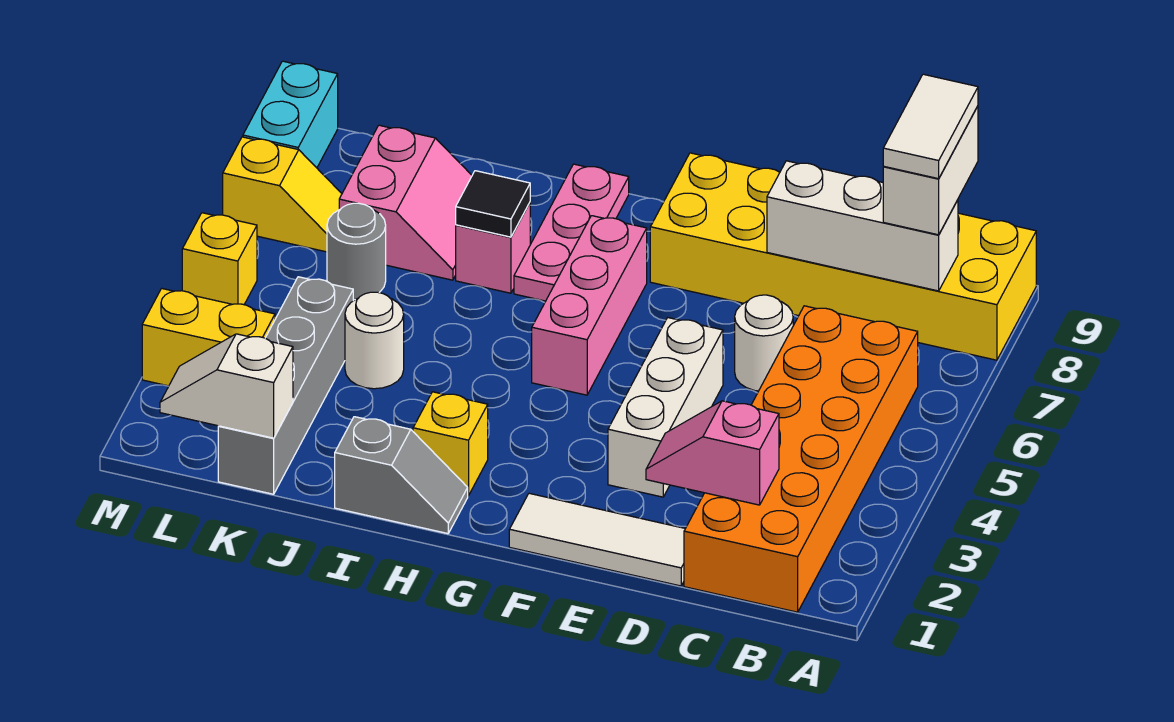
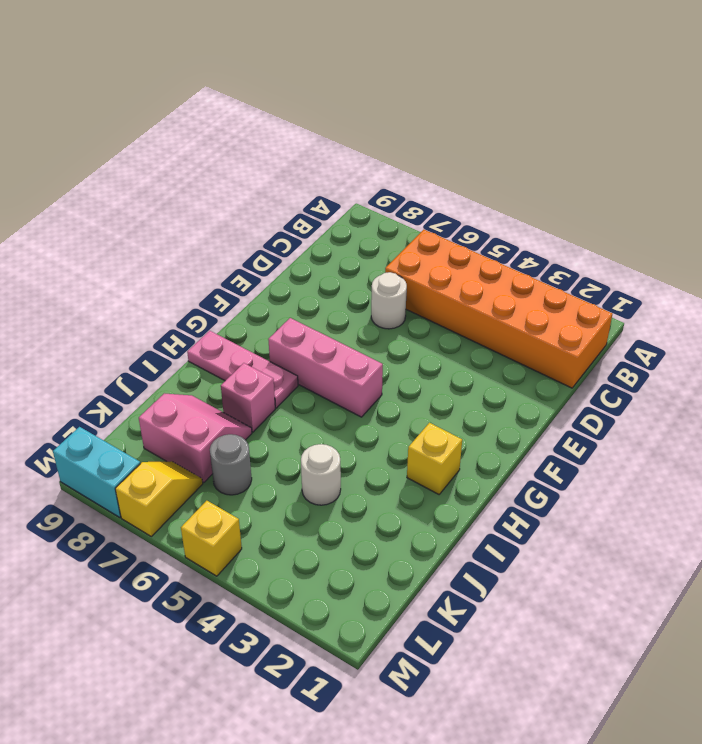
none -> yellow 2x6 brick [650,153,1036,360]
none -> white 1x3 tile [509,493,685,586]
none -> white 1x3 brick [608,318,723,497]

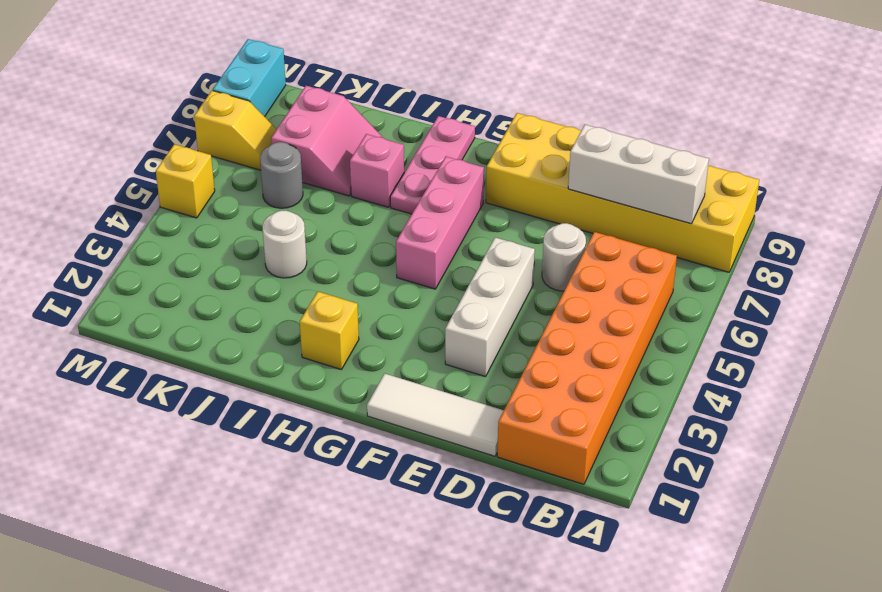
none -> grey 1x2 slope [335,417,468,534]
none -> grey 1x4 brick [218,277,353,494]
none -> yellow 1x2 brick [142,288,275,386]

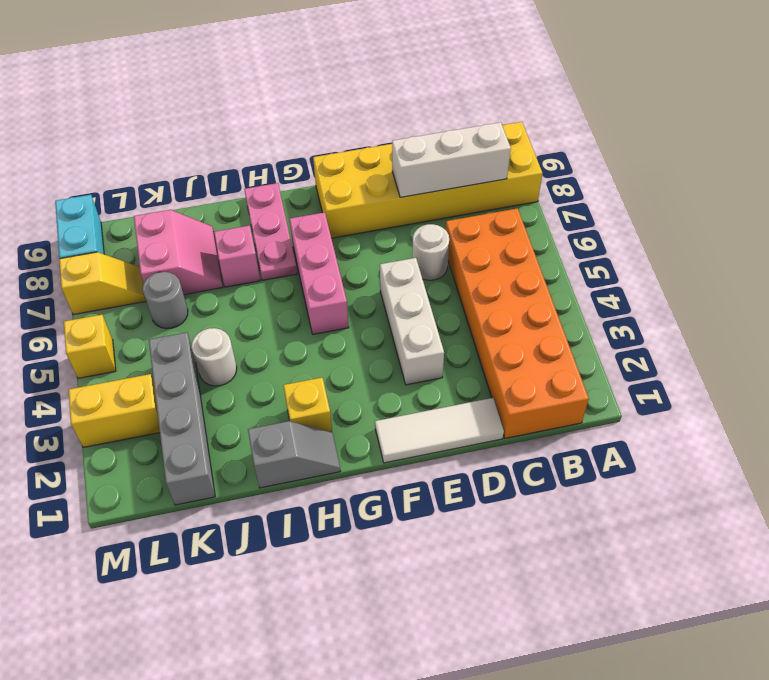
none -> pink 1x2 slope [646,401,779,505]
none -> black 1x1 tile [456,171,530,237]
none -> white 1x2 slope [160,334,293,438]

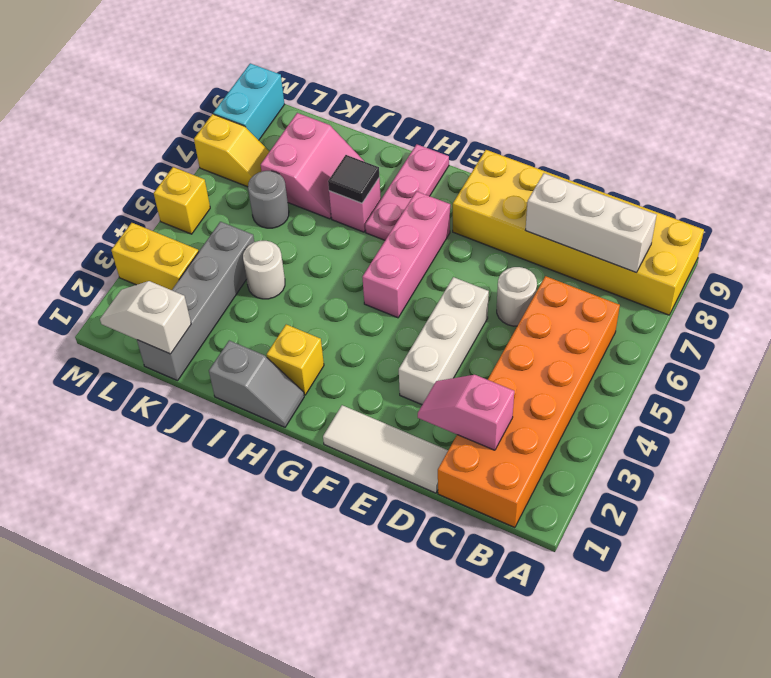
none -> white 1x2 brick [883,106,978,235]
none -> white 1x2 tile [883,74,978,179]

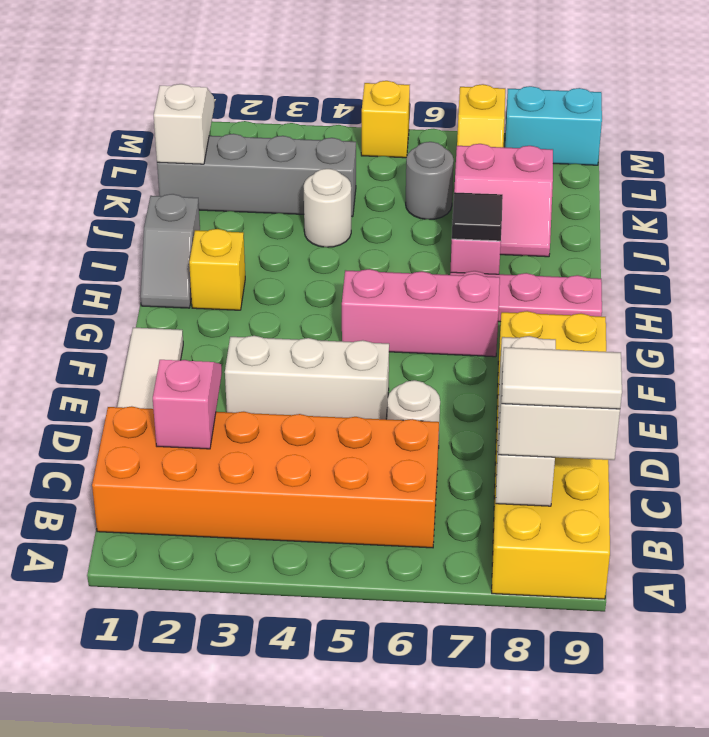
none -> yellow 1x2 brick [142,288,275,386]

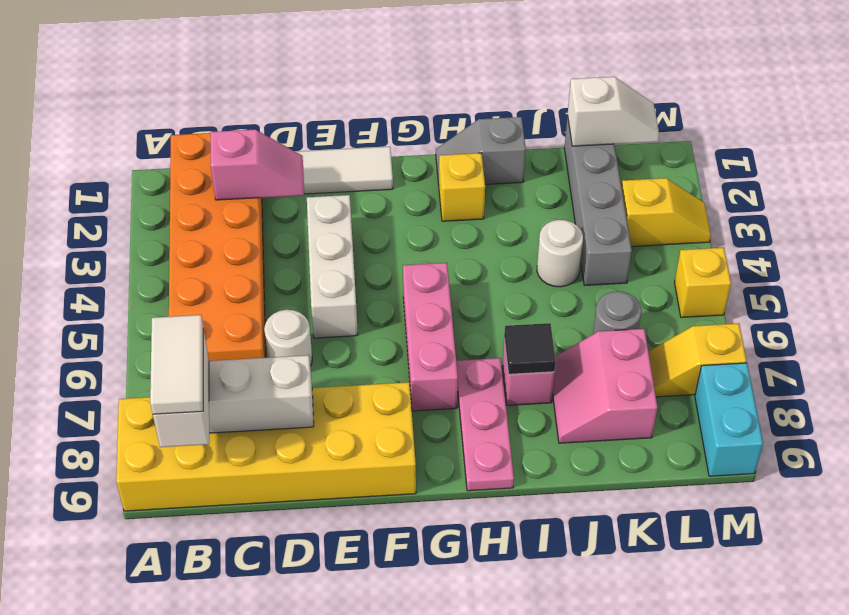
yellow 1x2 slope [622,178,711,247] -> yellow 1x2 brick [142,288,275,386]

